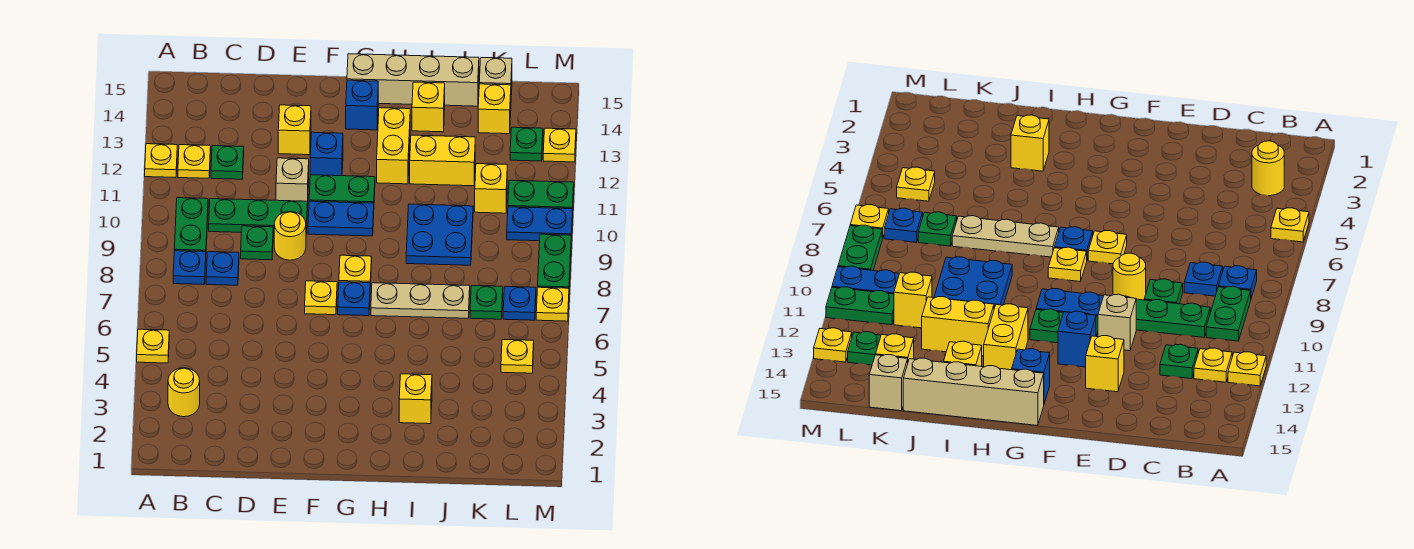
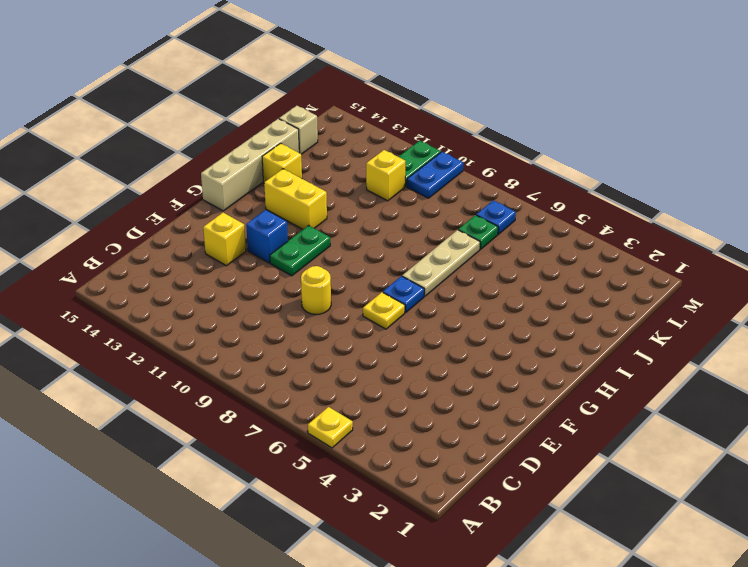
none -> yellow 1x1 plate [145,144,177,178]
none -> yellow 1x1 round brick [168,368,200,417]
none -> blue 1x1 plate [173,251,206,285]
none -> green 1x2 plate [174,198,208,252]

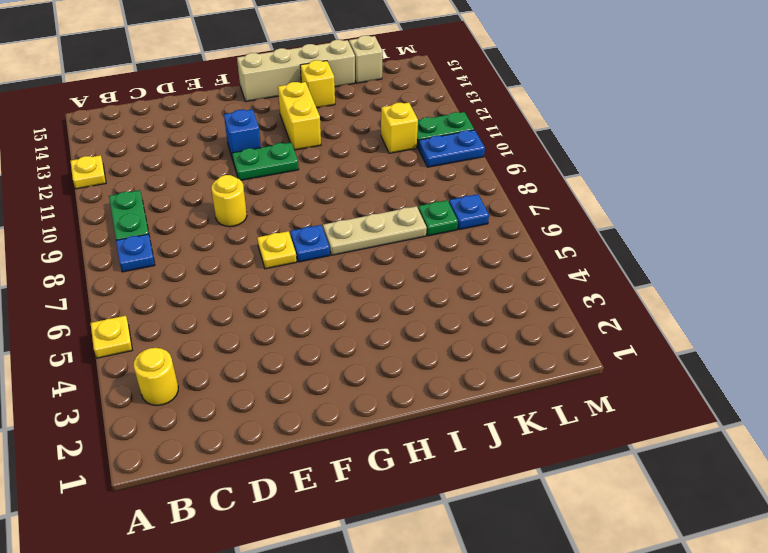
none -> yellow 1x1 plate [178,145,211,178]
none -> blue 1x1 plate [206,252,239,285]
none -> green 1x3 plate [209,199,308,234]
none -> green 1x1 plate [211,146,244,179]

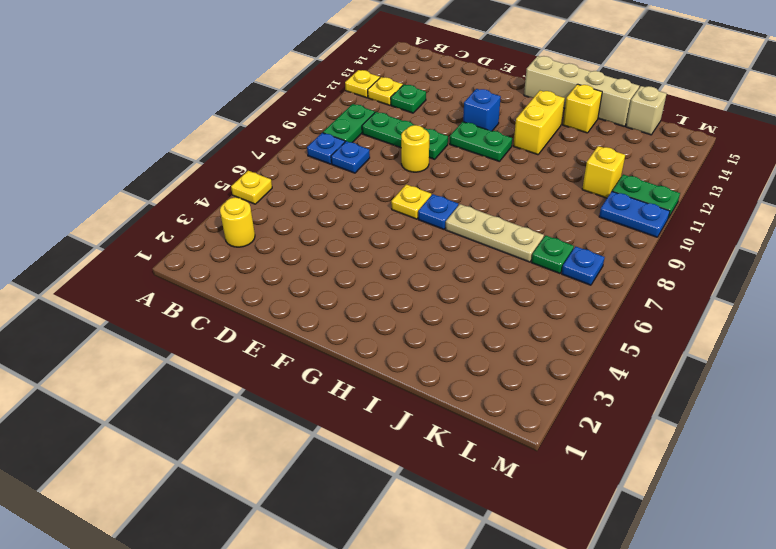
none -> green 1x1 plate [241,226,273,260]
none -> tan 1x1 brick [276,158,309,201]
none -> yellow 1x1 brick [278,105,311,155]
none -> blue 1x2 plate [308,201,374,236]

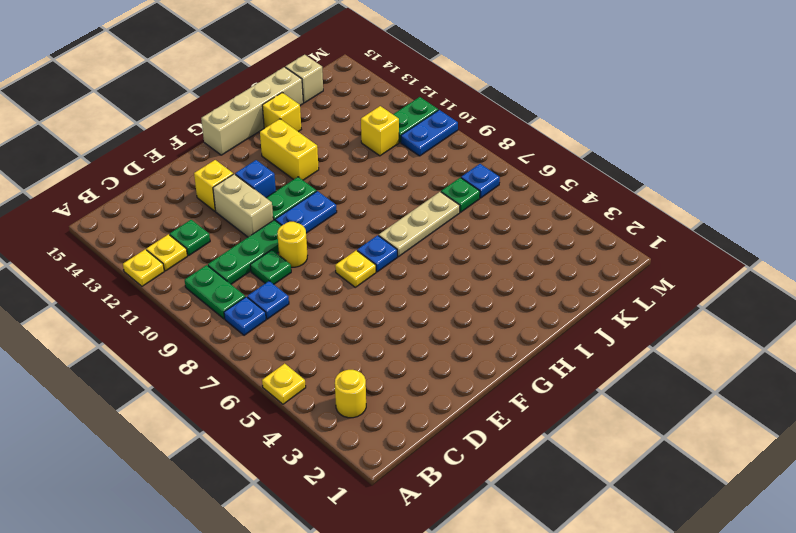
tan 1x2 brick [213,174,273,237] -> tan 1x1 brick [276,158,309,201]
none -> yellow 1x1 plate [339,255,372,287]
none -> blue 1x1 brick [346,80,378,130]
none -> yellow 1x1 brick [399,374,432,424]
none -> blue 2x2 plate [406,204,473,265]

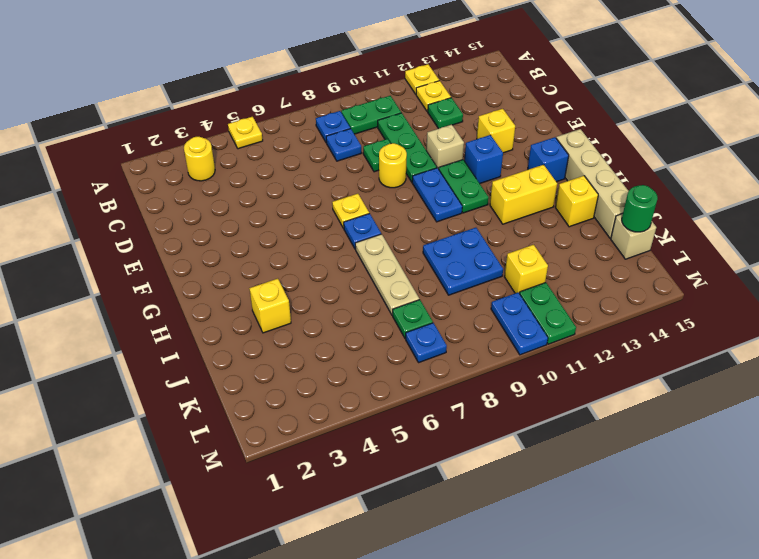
green 1x1 round brick [622,185,658,232] -> none
none -> yellow 1x1 plate [339,255,372,287]
none -> yellow 1x2 brick [410,135,475,186]
none -> yellow 1x1 brick [478,84,511,134]
none -> yellow 1x1 plate [501,340,534,373]

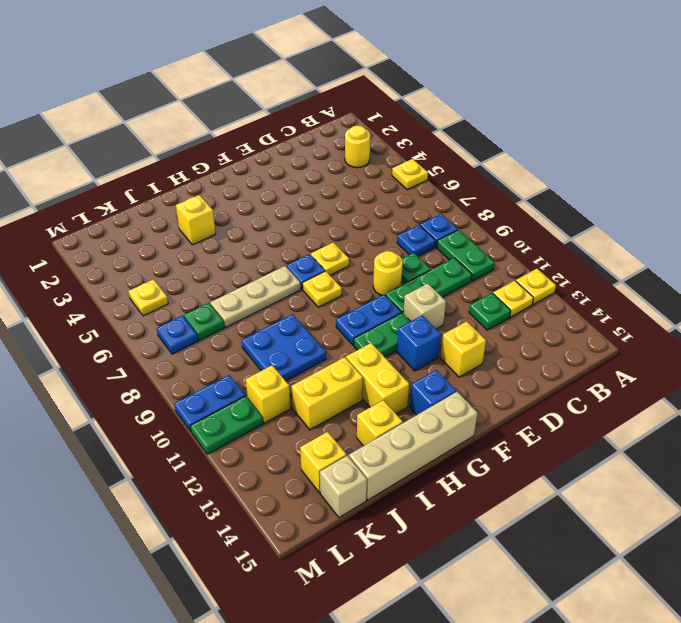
none -> green 1x1 plate [510,127,543,161]
none -> yellow 1x1 plate [536,287,569,321]
none -> green 1x2 plate [538,234,571,288]
none -> yellow 1x1 plate [543,128,576,162]

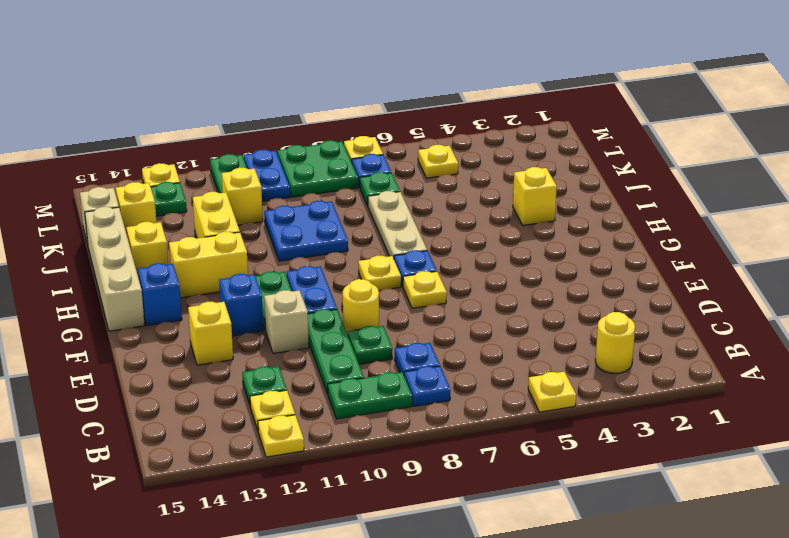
green 2x2 plate [277,141,358,197] -> green 1x2 plate [538,234,571,288]

